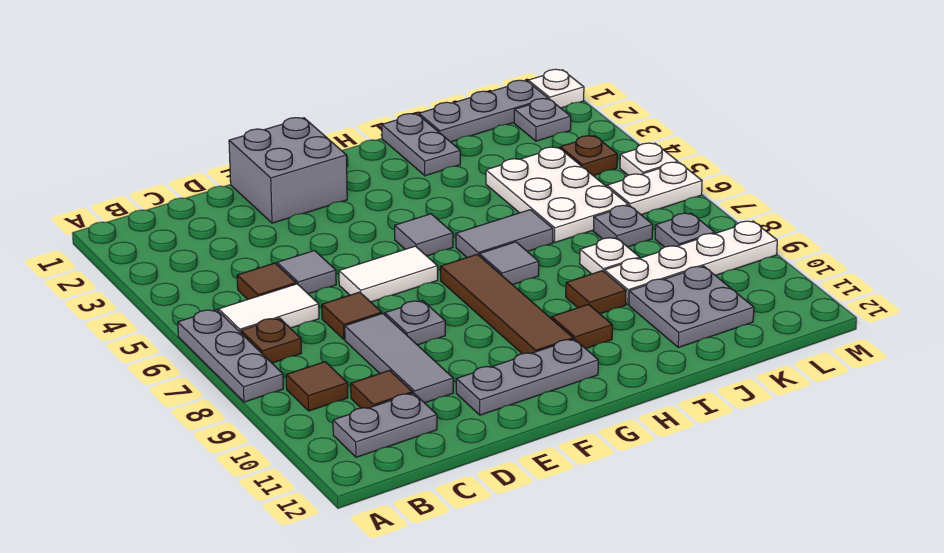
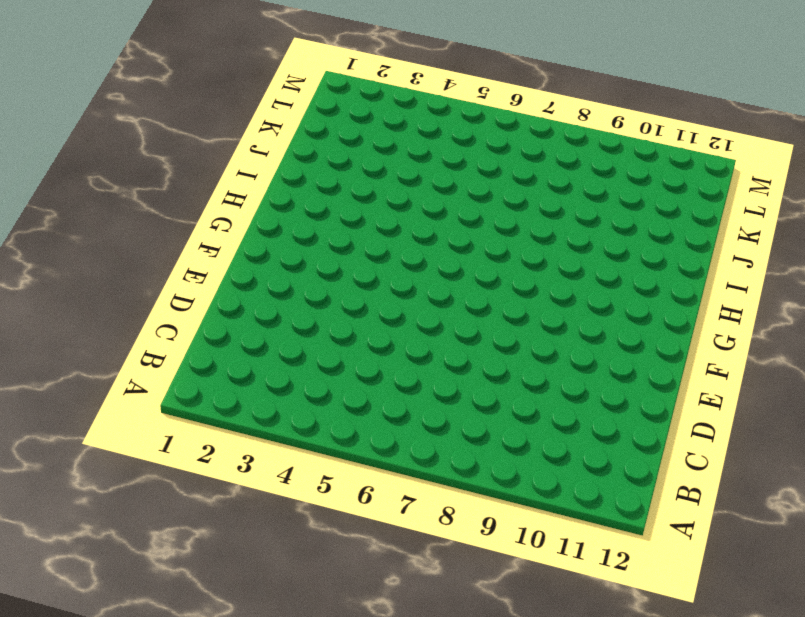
none -> grey 1x3 plate [178,310,283,402]
none -> white 1x2 tile [219,284,319,333]
none -> brown 1x1 plate [241,318,301,363]
none -> brown 1x1 tile [286,362,348,411]

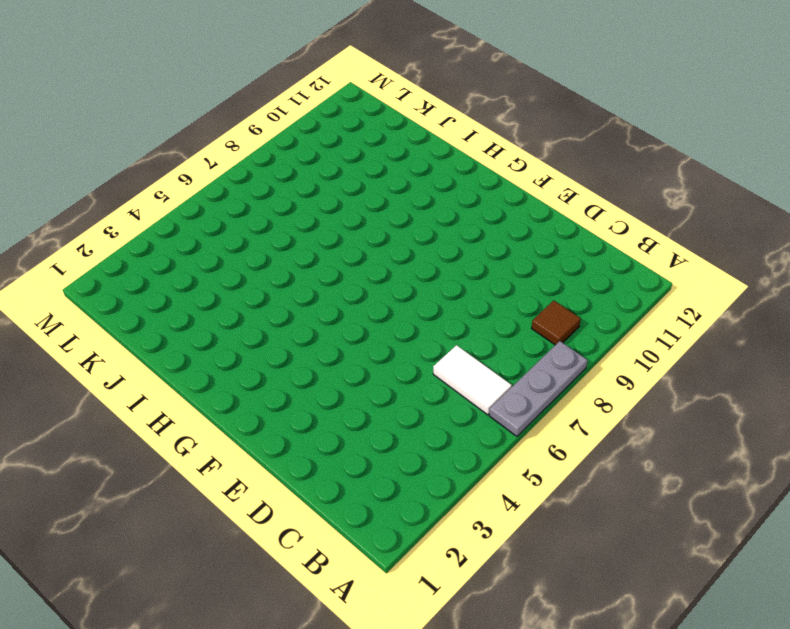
none -> brown 1x1 plate [241,318,301,363]
none -> grey 1x2 plate [333,393,437,457]
none -> brown 1x1 tile [237,263,296,299]
none -> brown 1x1 tile [351,370,413,408]

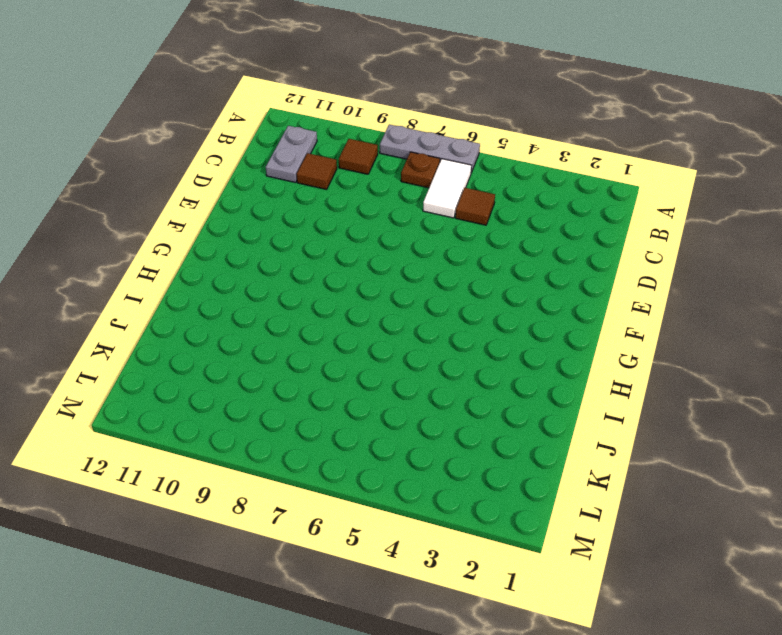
none -> grey 1x1 tile [277,251,336,294]
none -> brown 1x1 tile [322,292,382,340]
none -> grey 1x3 tile [345,313,453,403]
none -> grey 2x2 brick [229,118,347,223]

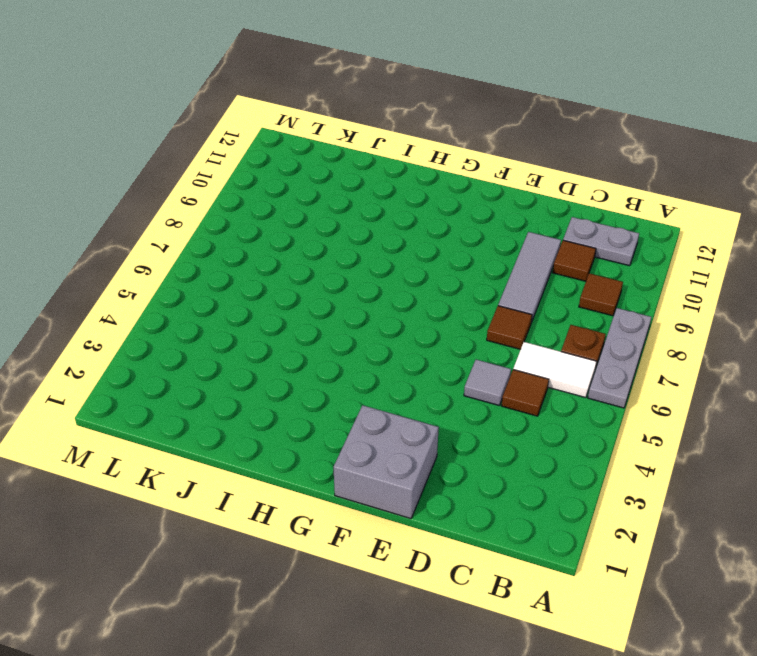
none -> white 1x2 tile [339,246,438,302]
none -> grey 1x1 plate [385,301,445,345]
none -> grey 1x3 plate [456,339,598,415]
none -> grey 1x1 tile [395,214,453,256]

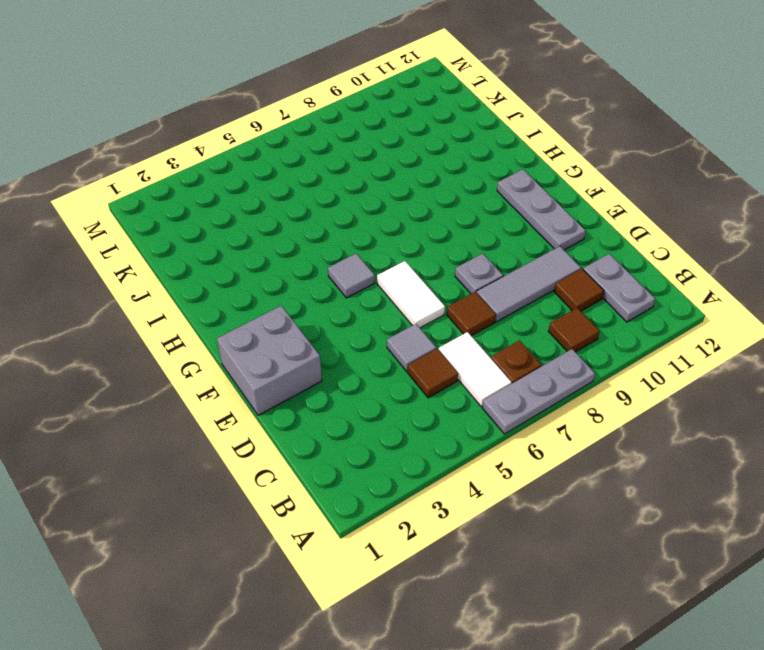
none -> brown 1x4 tile [440,254,573,354]
none -> grey 1x2 tile [456,210,553,257]
none -> grey 1x1 tile [479,242,539,285]
none -> brown 1x1 tile [551,304,612,349]

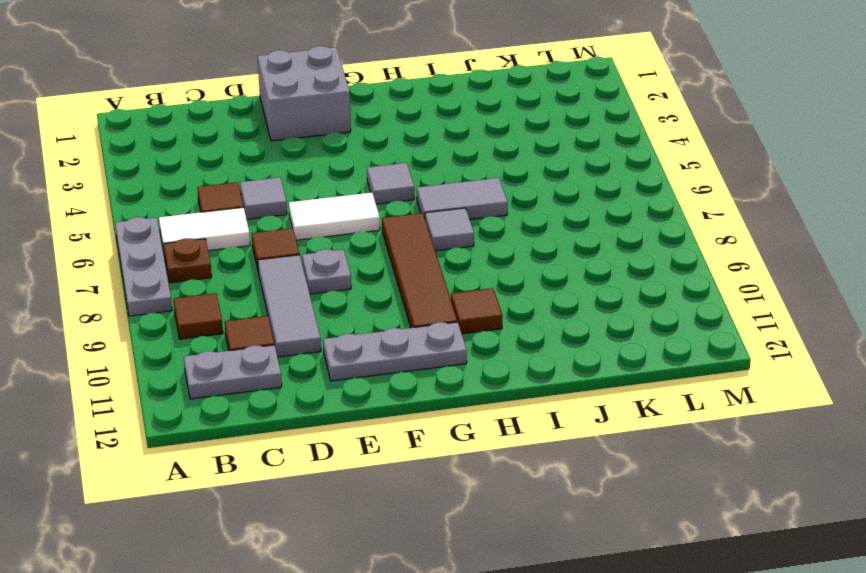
none -> grey 1x2 plate [382,114,460,176]
none -> brown 1x1 tile [566,271,626,314]
none -> grey 1x3 plate [419,80,548,142]
none -> white 2x3 plate [486,147,628,242]

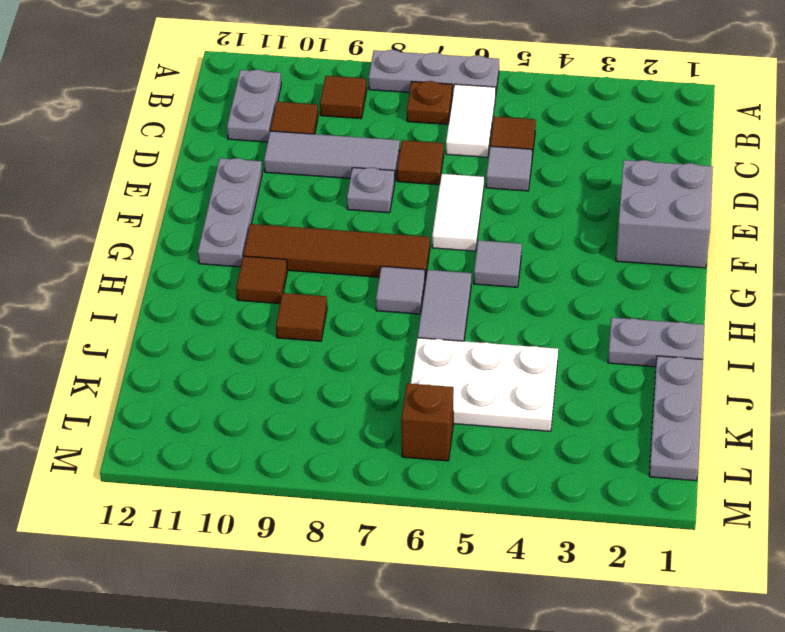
brown 1x1 brick [401,383,454,461] -> white 1x2 plate [607,162,702,215]
none -> white 1x1 plate [580,238,640,274]
none -> white 1x4 plate [604,221,777,304]
none -> grey 2x2 plate [629,266,754,347]
none -> grey 1x1 plate [594,205,653,247]

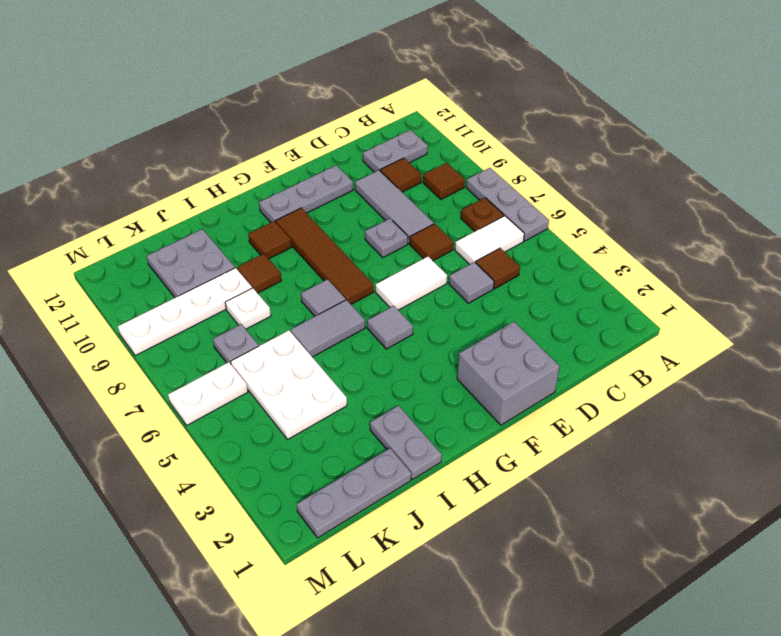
none -> grey 1x1 plate [514,98,571,141]
none -> brown 1x1 plate [560,136,617,176]
none -> grey 1x1 plate [655,213,715,247]
none -> white 1x1 plate [528,69,584,108]

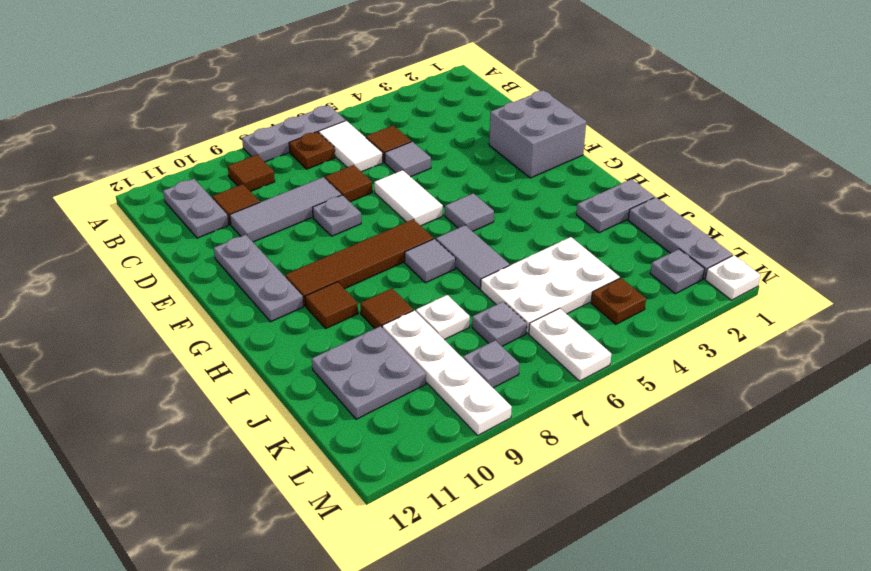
none -> white 1x1 plate [620,143,678,175]

